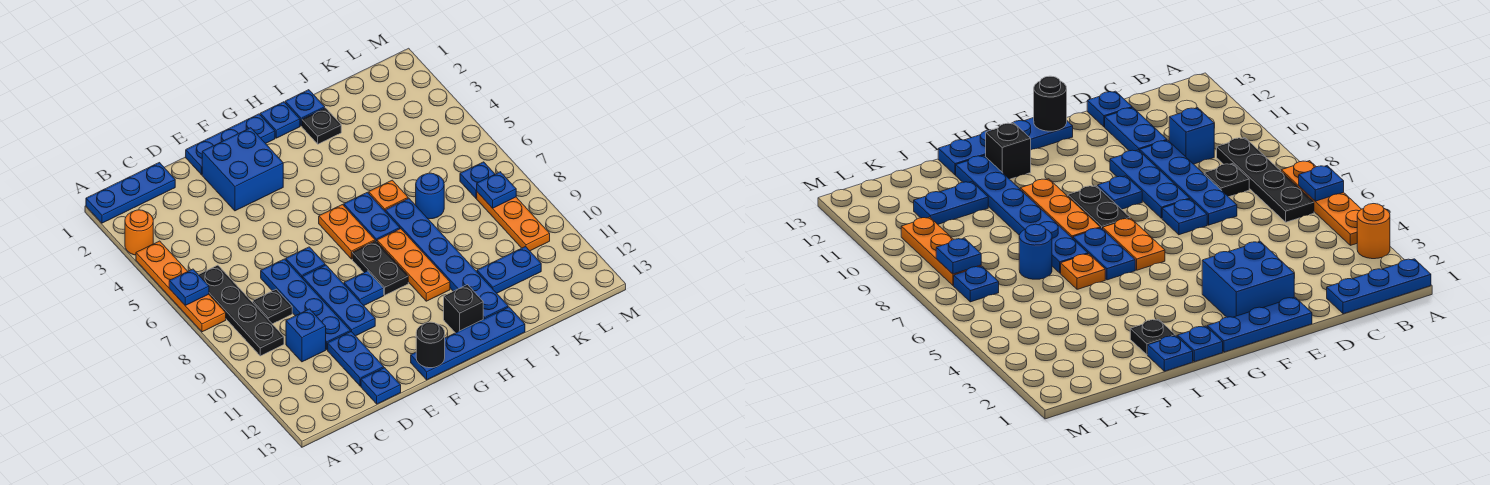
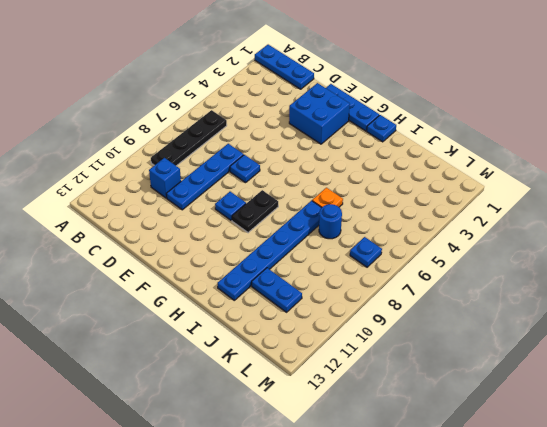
none -> orange 1x1 round brick [125,210,153,255]
none -> orange 1x4 plate [136,241,226,332]
none -> black 1x1 plate [253,289,292,324]
none -> blue 1x2 plate [328,332,384,386]

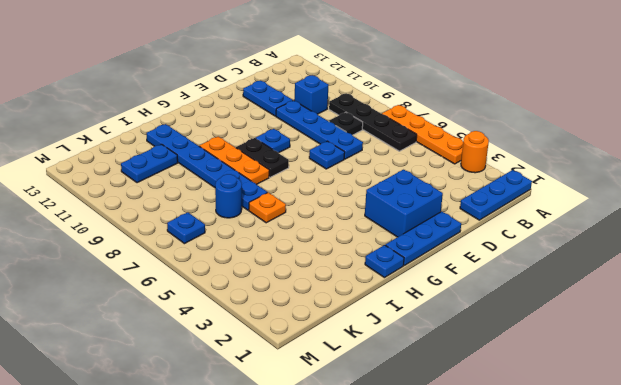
none -> blue 1x1 plate [361,368,401,404]
none -> blue 1x3 plate [302,265,375,336]
none -> blue 1x4 plate [411,307,525,380]
none -> orange 1x2 plate [319,205,375,259]

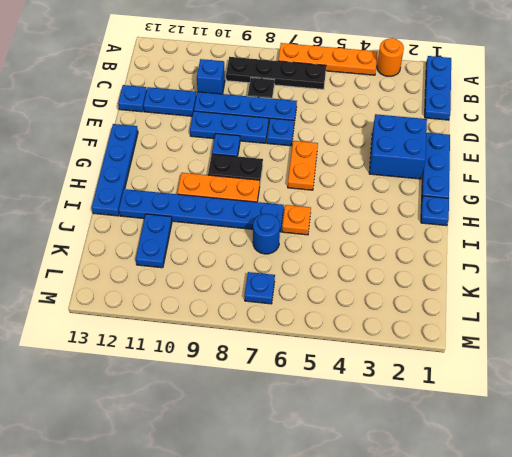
orange 1x2 plate [288,141,318,190] -> orange 1x2 plate turned to [319,205,375,259]
none -> blue 1x2 plate [344,192,400,241]
none -> black 1x1 brick [444,285,483,333]
none -> blue 1x1 plate [285,90,325,126]
none -> black 1x1 plate [302,108,341,144]

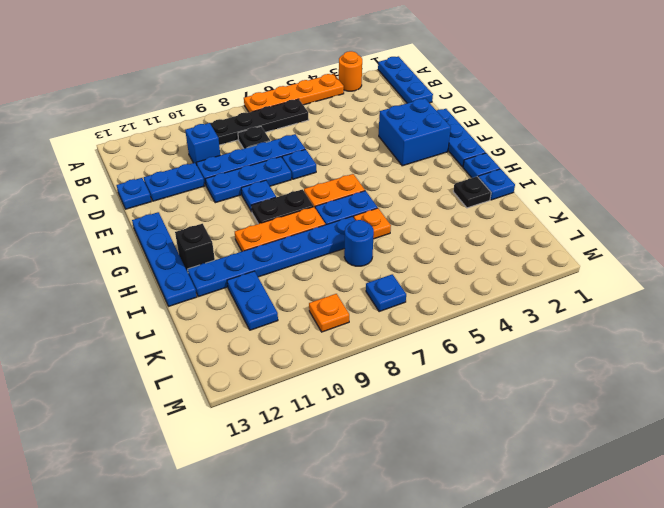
orange 1x1 plate [309,294,349,332] -> orange 1x3 plate [477,192,550,251]
none -> blue 1x1 plate [169,269,209,305]
none -> black 1x1 round brick [416,322,445,368]
none -> blue 1x1 plate [477,172,516,208]

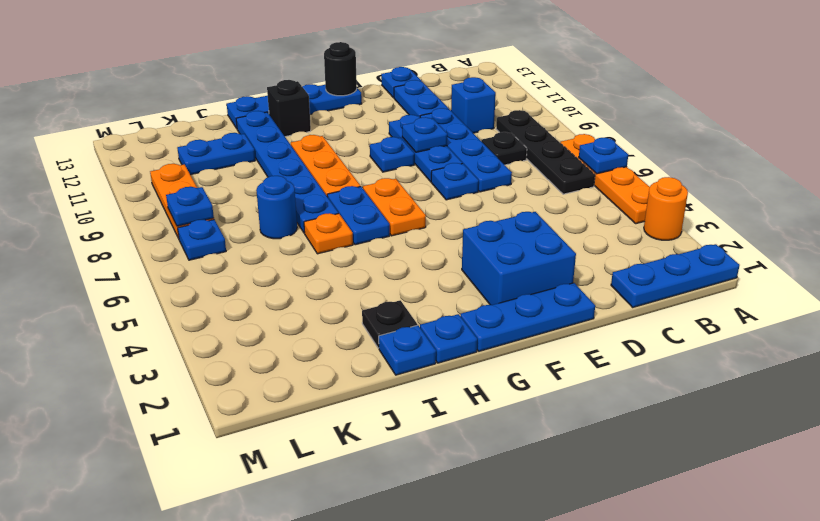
blue 1x1 plate [402,117,447,152] -> none
none -> black 1x2 plate [352,241,408,295]

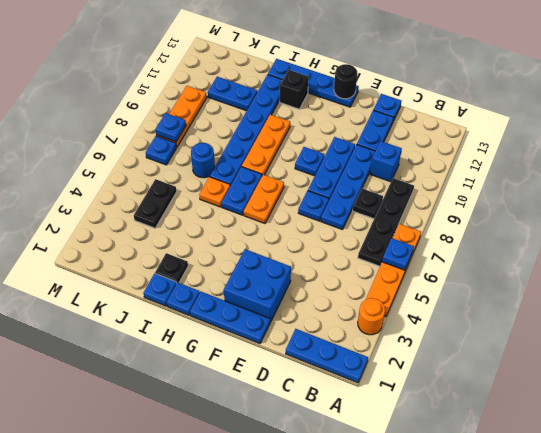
black 1x2 plate [134,179,177,228] -> black 1x2 plate moved to [352,241,408,295]

